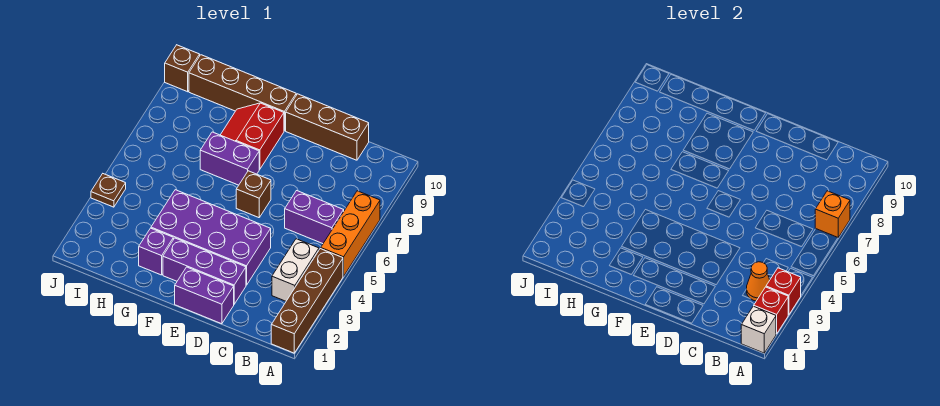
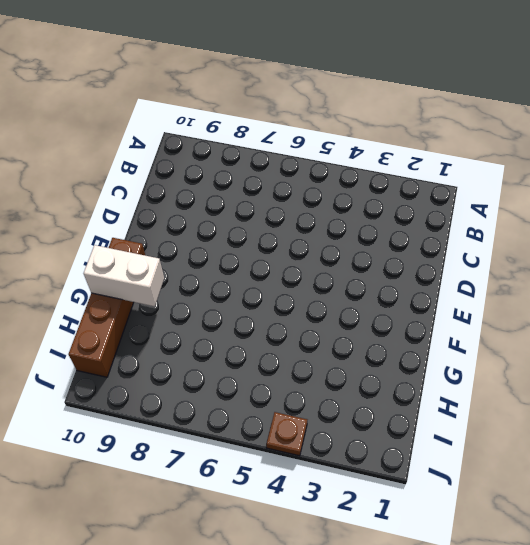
white 1x2 brick [83,245,164,306] -> white 1x2 brick moved to [272,239,319,301]
none -> brown 1x4 brick [271,248,343,353]
none -> orange 1x3 brick [321,191,380,276]
none -> purple 1x2 brick [285,191,344,244]

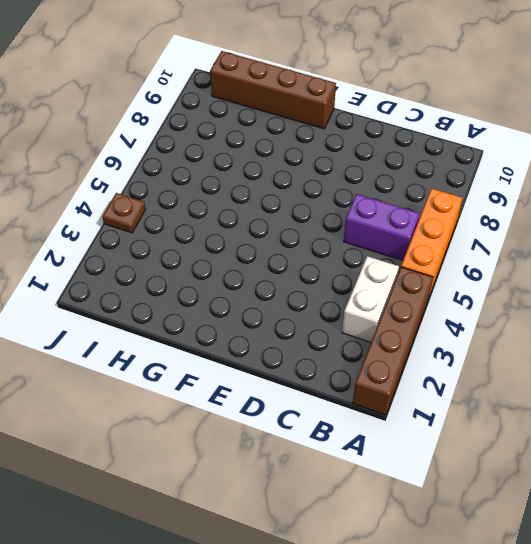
none -> brown 1x3 brick [286,94,369,160]
none -> purple 1x2 brick [175,267,234,324]
none -> purple 1x3 brick [163,238,246,304]

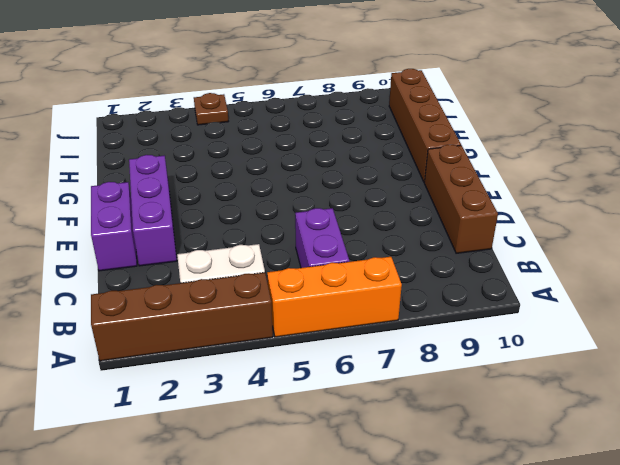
none -> purple 2x4 brick [151,190,271,285]
none -> brown 1x1 brick [236,171,271,218]
none -> purple 1x2 brick [200,132,259,185]

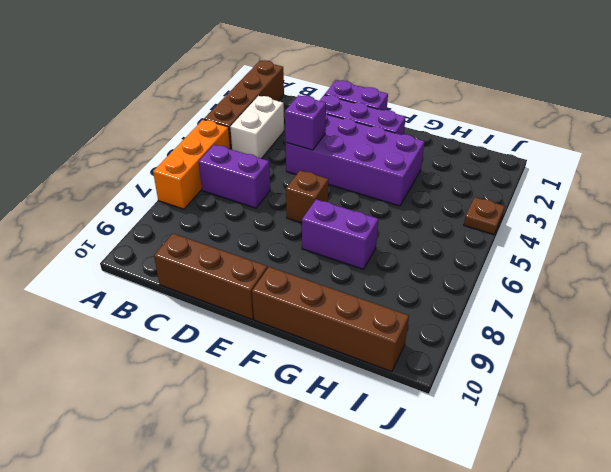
purple 1x1 brick [285,95,326,150] -> purple 1x1 brick moved to [139,228,173,275]
none -> red 2x2 slope [221,103,284,169]
none -> brown 1x1 brick [165,45,200,92]
none -> white 1x1 brick [741,306,776,353]

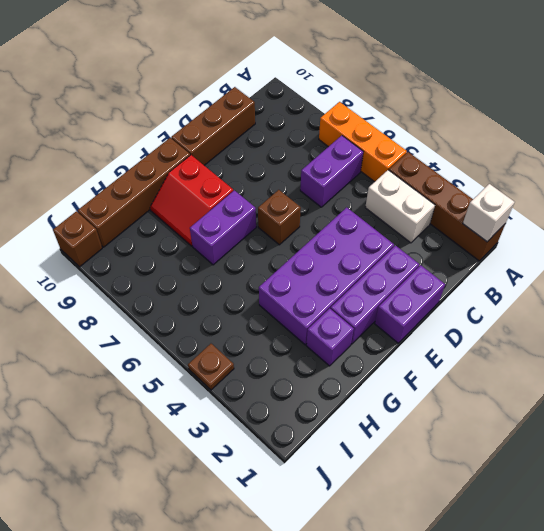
none -> red 1x1 brick [754,287,788,334]
none -> red 1x1 brick [766,268,801,315]
none -> orange 1x1 brick [815,191,850,237]

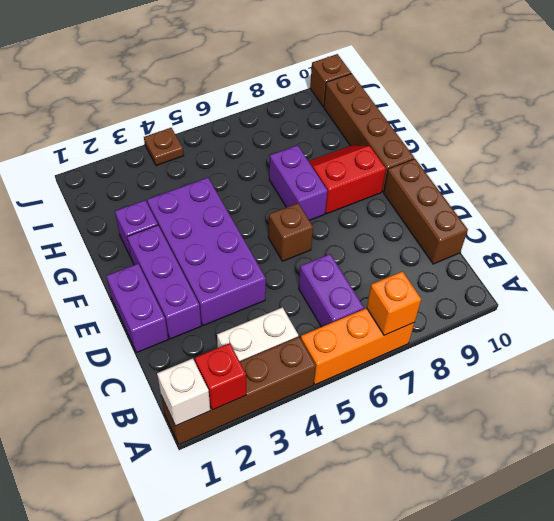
none -> red 1x1 brick [766,268,801,315]
none -> orange 1x1 cone [747,262,770,301]

